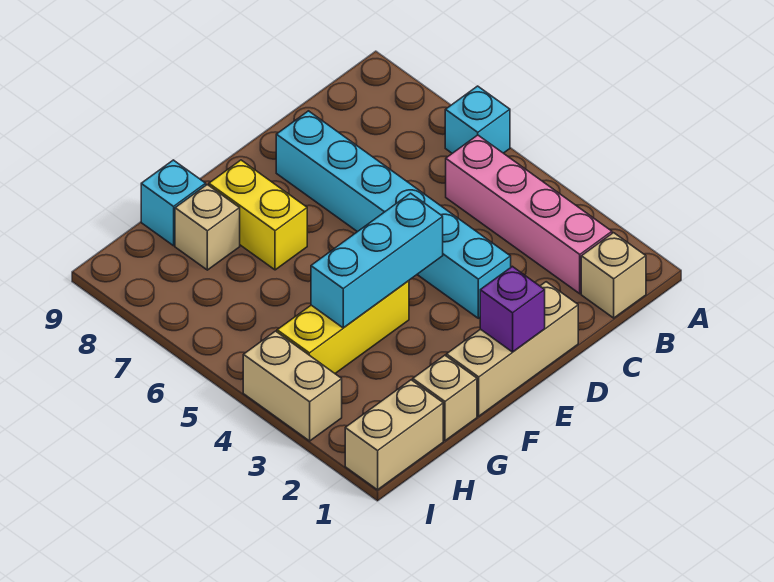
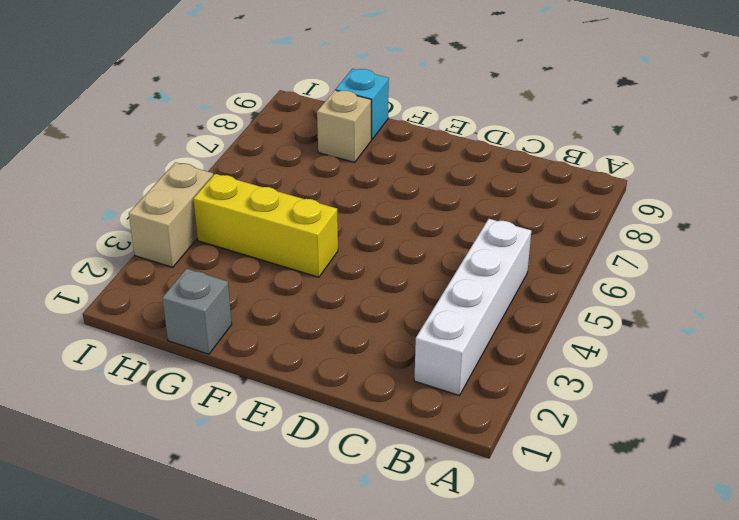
white 1x4 brick [414,219,531,395] -> pink 1x4 brick [446,135,612,294]
grey 1x1 brick [162,269,232,354] -> tan 1x1 brick [413,355,477,441]
none -> cyan 1x1 brick [445,86,510,153]
none -> tan 1x1 brick [581,233,646,318]
none -> tan 1x3 brick [446,282,578,416]

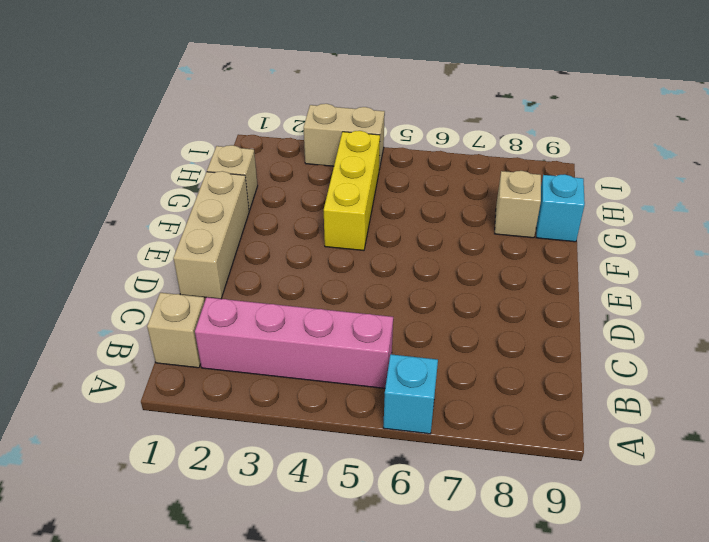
none -> cyan 1x6 brick [276,111,511,318]
none -> yellow 1x2 brick [209,160,307,270]
none -> tan 1x2 brick [345,380,443,490]

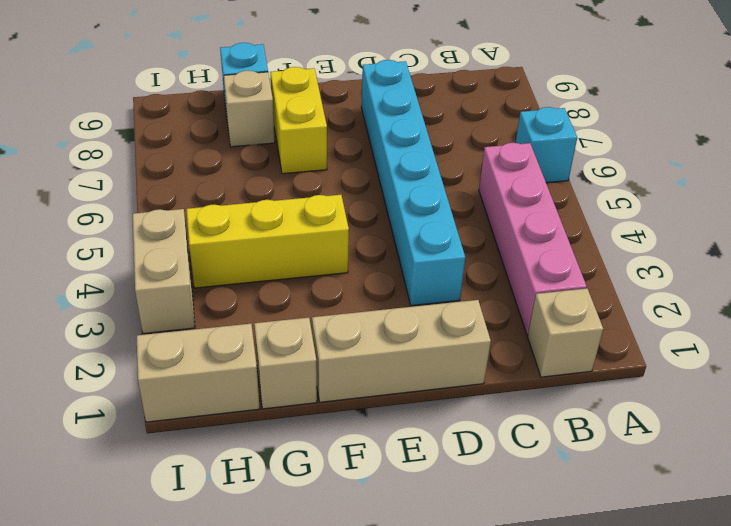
none -> purple 1x1 brick [480,266,545,352]
none -> cyan 1x3 brick [311,193,443,328]

